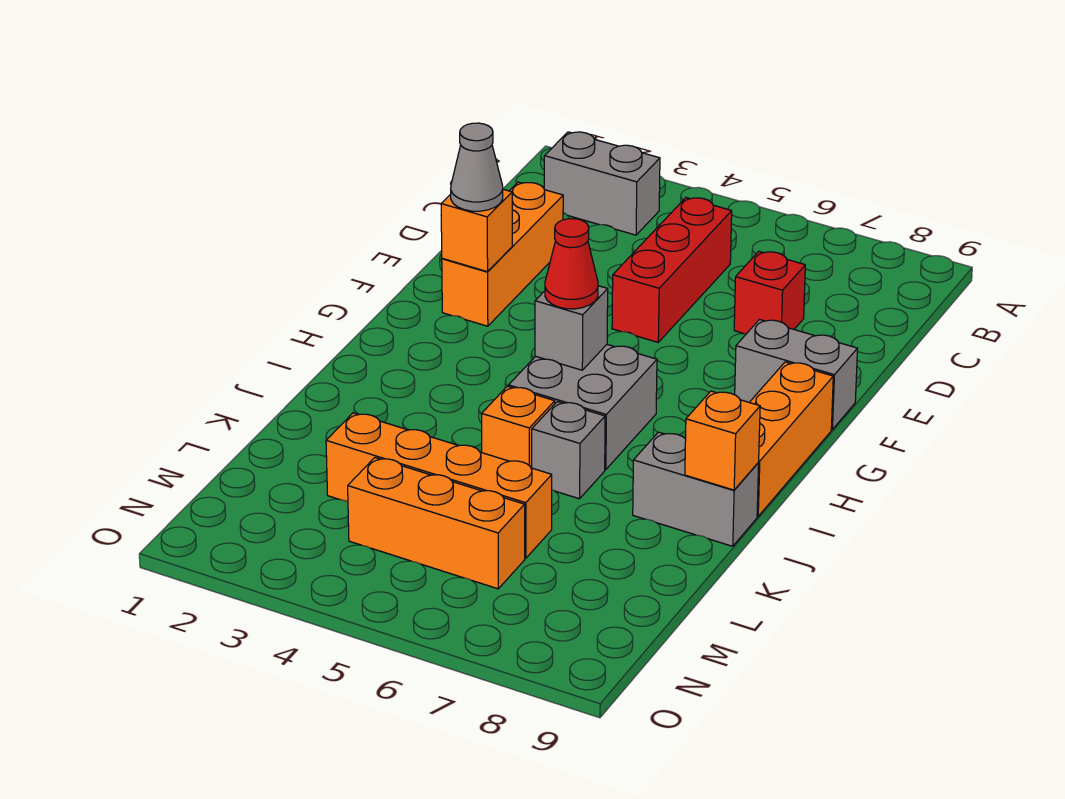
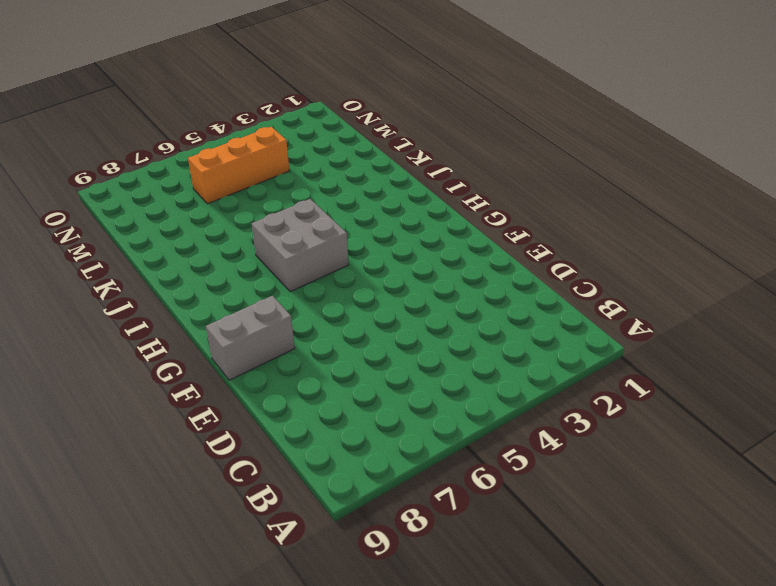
none -> grey 1x2 brick [544,132,660,235]
none -> red 1x3 brick [612,198,732,342]
none -> orange 1x3 brick [442,182,563,326]

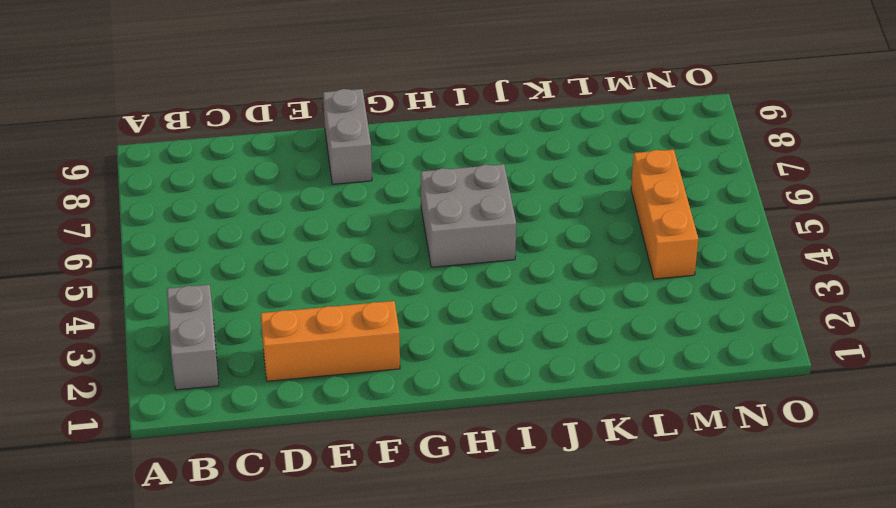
none -> red 1x3 brick [612,198,732,342]
none -> red 1x1 brick [734,251,805,334]
none -> orange 1x3 brick [750,362,833,516]

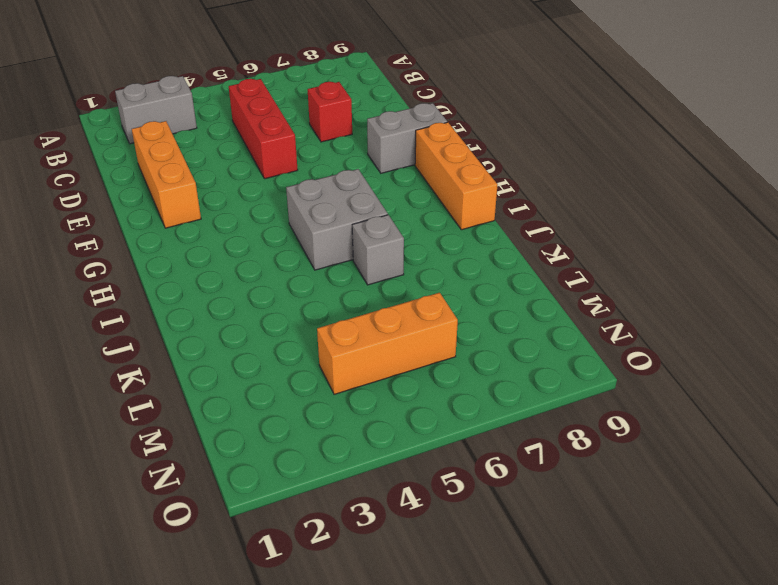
none -> orange 1x1 brick [482,386,555,468]
none -> grey 1x2 brick [633,432,759,546]
none -> orange 1x4 brick [326,413,552,558]

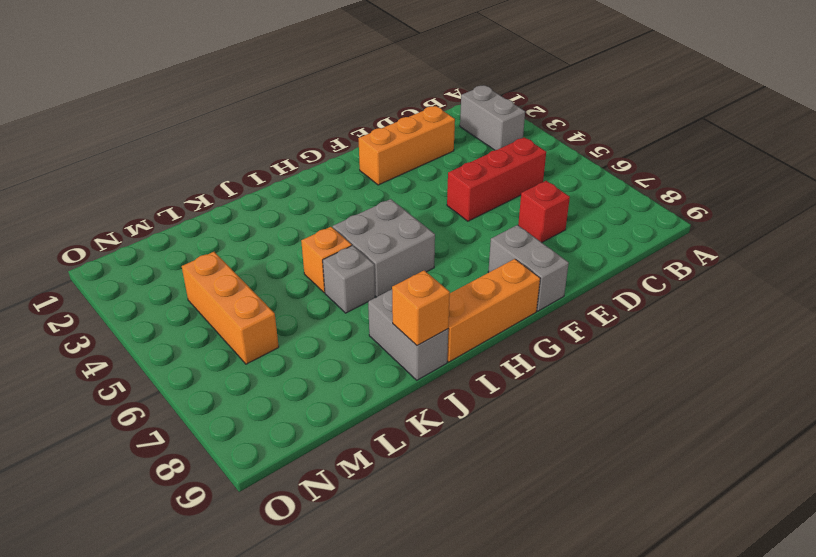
none -> orange 1x4 brick [326,413,552,558]
none -> orange 1x1 brick [441,189,512,272]
none -> grey 1x1 brick [535,286,608,370]

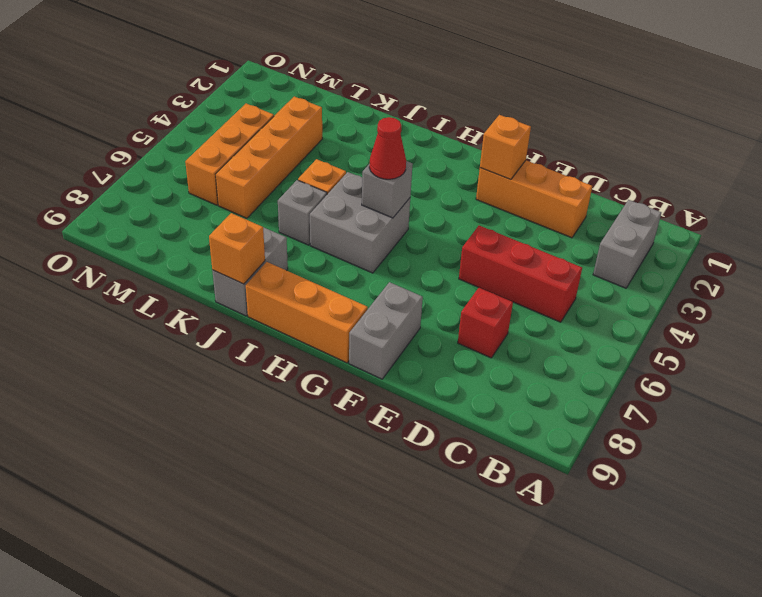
none -> grey 1x1 cone [451,123,503,211]

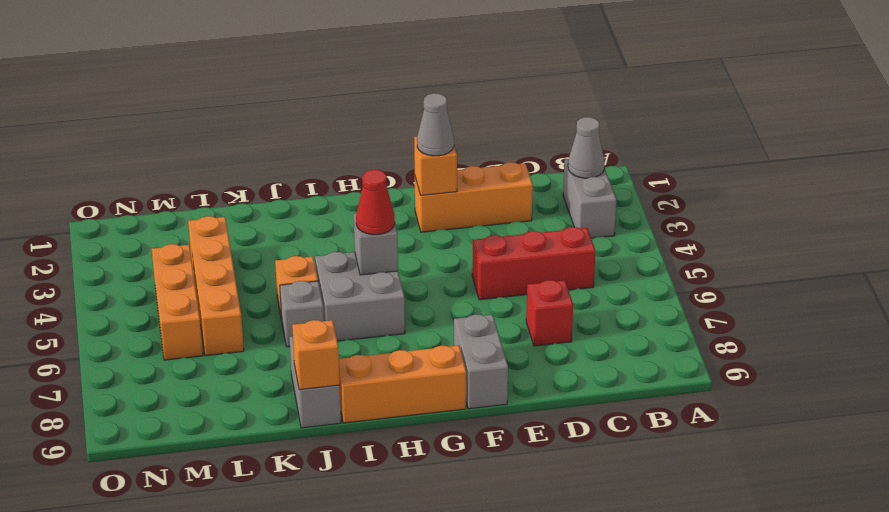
grey 1x1 cone [568,117,605,178] -> none

